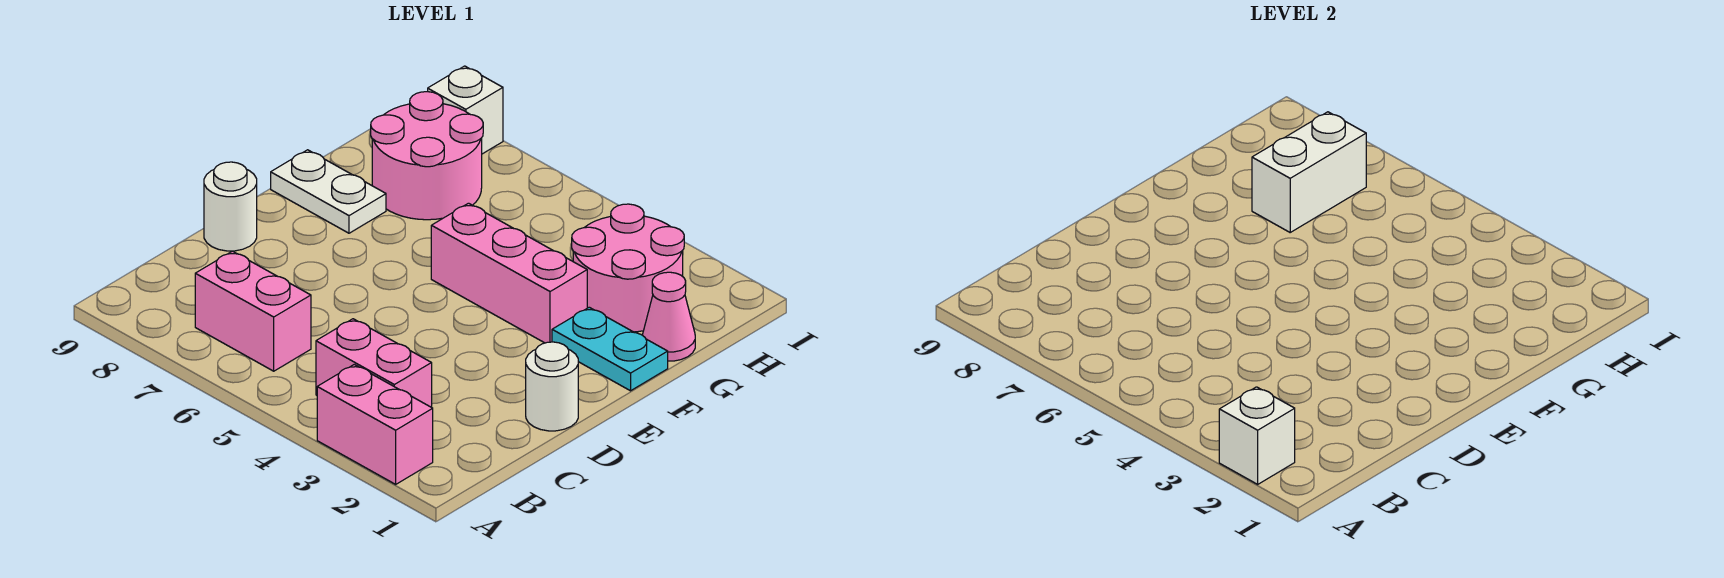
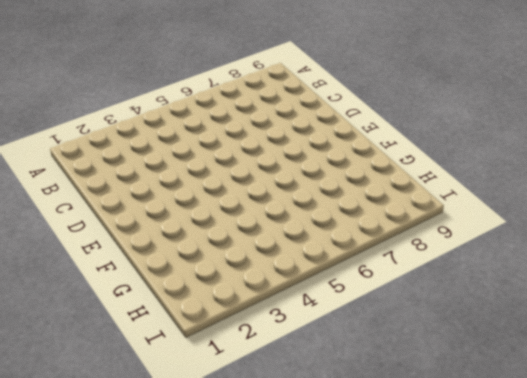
none -> pink 1x2 brick [317,364,433,484]
none -> pink 1x2 brick [316,319,432,407]
none -> pink 1x2 brick [195,251,311,371]

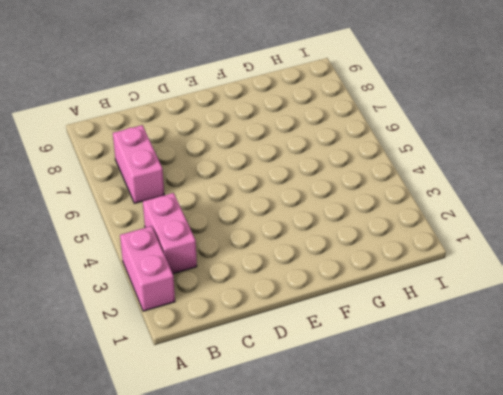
none -> white 1x1 round brick [526,342,578,431]
none -> white 1x1 round brick [204,162,257,251]
none -> cyan 1x2 plate [552,307,668,391]

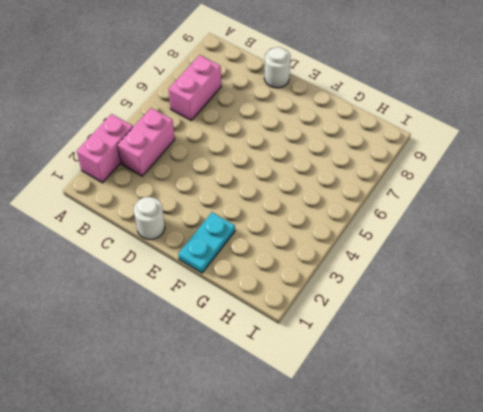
none -> pink 1x3 brick [431,203,587,343]
none -> white 1x2 plate [271,150,386,233]
none -> pink 1x1 cone [643,272,695,361]

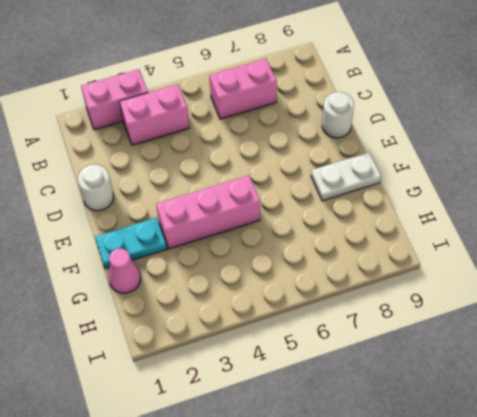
none -> pink 2x2 round brick [572,204,684,332]
none -> pink 2x2 round brick [371,92,483,220]
none -> white 1x1 brick [428,66,503,154]

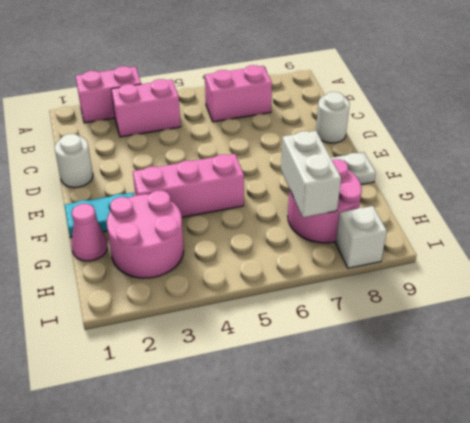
none -> white 1x1 brick [1219,387,1295,484]

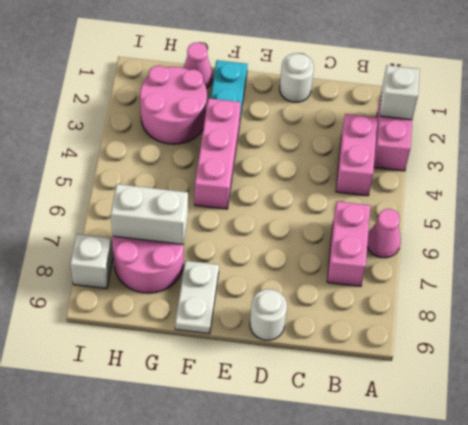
pink 1x1 cone [367,209,401,258] -> none

